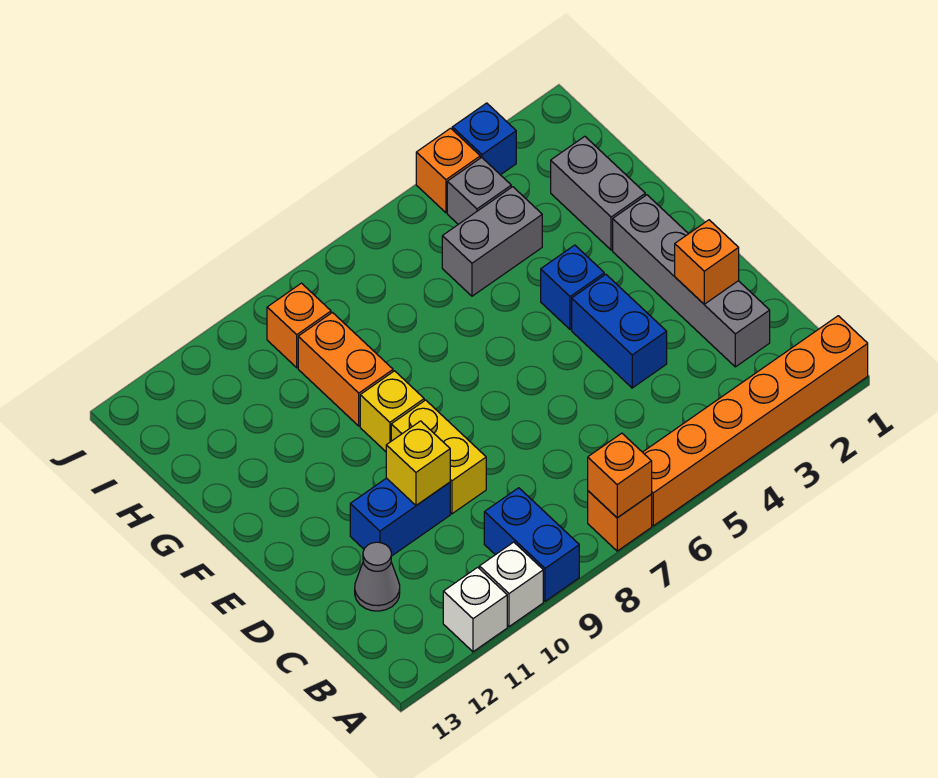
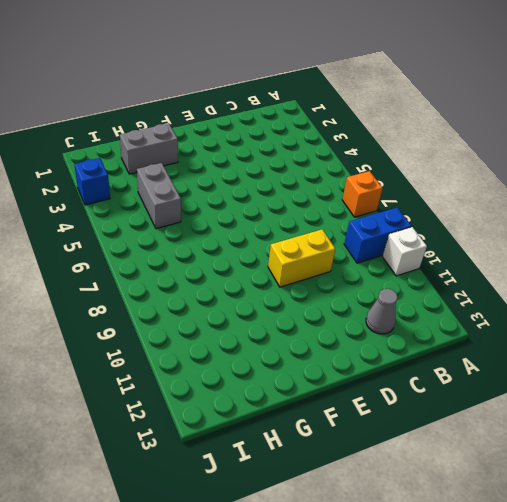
none -> orange 1x6 brick [643,316,868,526]
none -> white 1x1 brick [443,567,507,652]
none -> grey 1x4 brick [613,195,770,367]

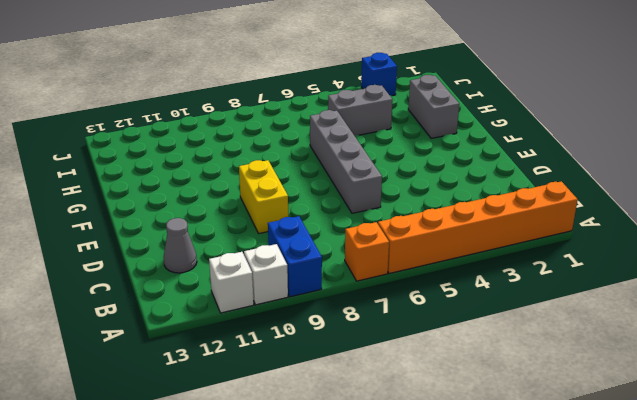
grey 1x4 brick [310,110,382,213] -> grey 1x4 brick moved to [613,195,770,367]
none -> blue 1x2 brick [572,274,667,388]
none -> blue 1x2 brick [350,478,450,556]
none -> blue 1x1 brick [541,245,604,330]

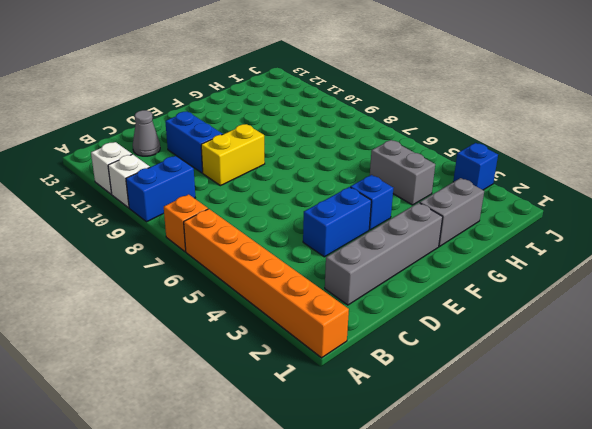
none -> yellow 1x1 brick [360,371,424,452]
none -> orange 1x2 brick [298,313,393,426]
none -> grey 1x1 brick [447,157,511,224]

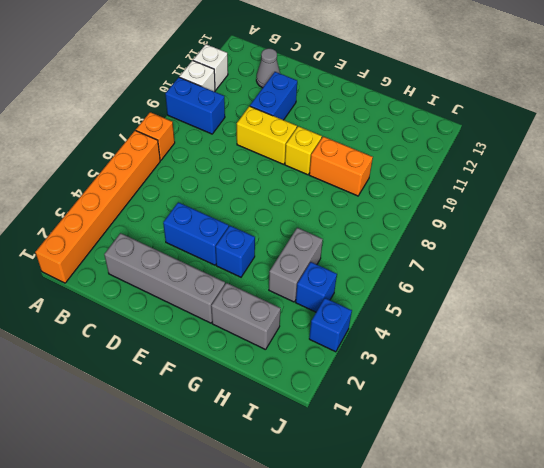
blue 1x1 brick [296,262,337,312] -> grey 1x1 brick [447,157,511,224]
none -> orange 1x1 brick [267,283,331,368]
none -> orange 1x1 brick [416,128,480,213]
none -> orange 1x1 brick [588,433,652,518]

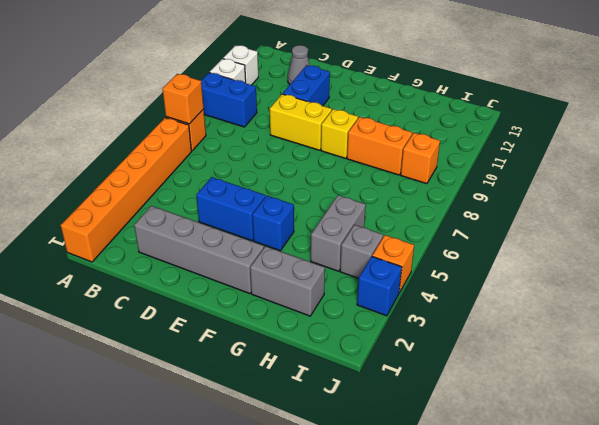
none -> orange 1x1 brick [675,220,739,304]
none -> yellow 1x1 brick [386,421,450,505]

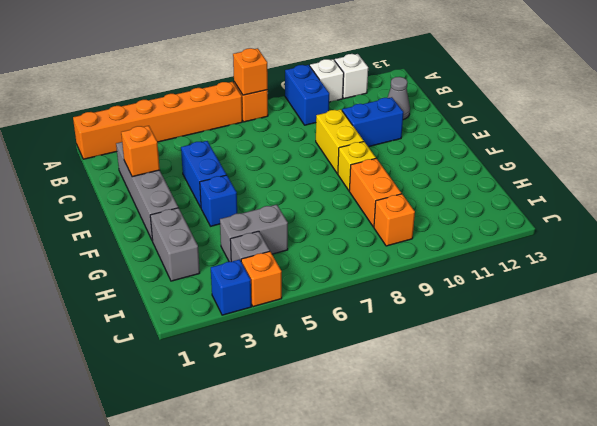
none -> yellow 1x1 brick [386,421,450,505]

